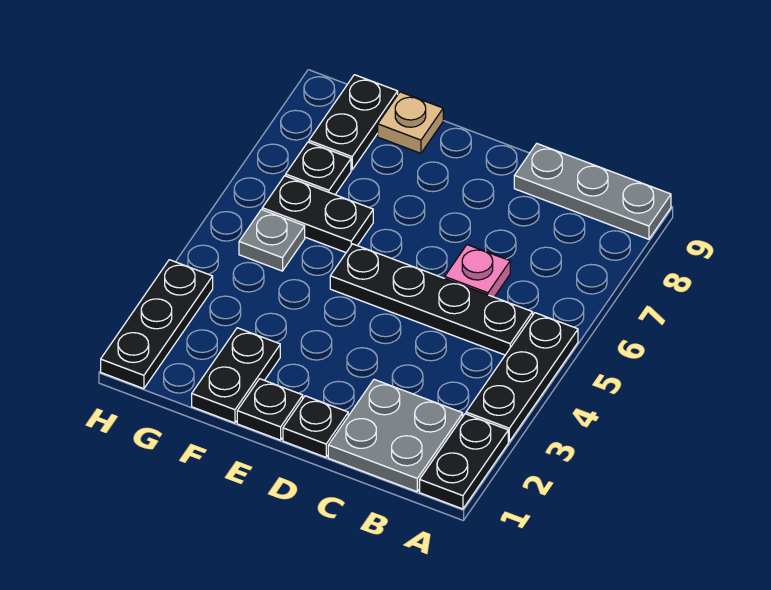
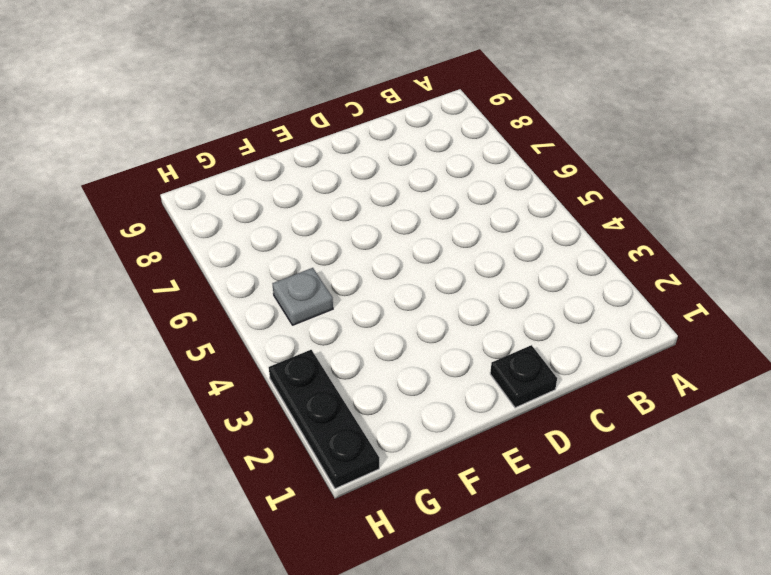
none -> black 1x2 plate [420,414,508,509]
none -> black 1x3 plate [466,313,578,441]
none -> grey 1x3 plate [514,144,671,239]

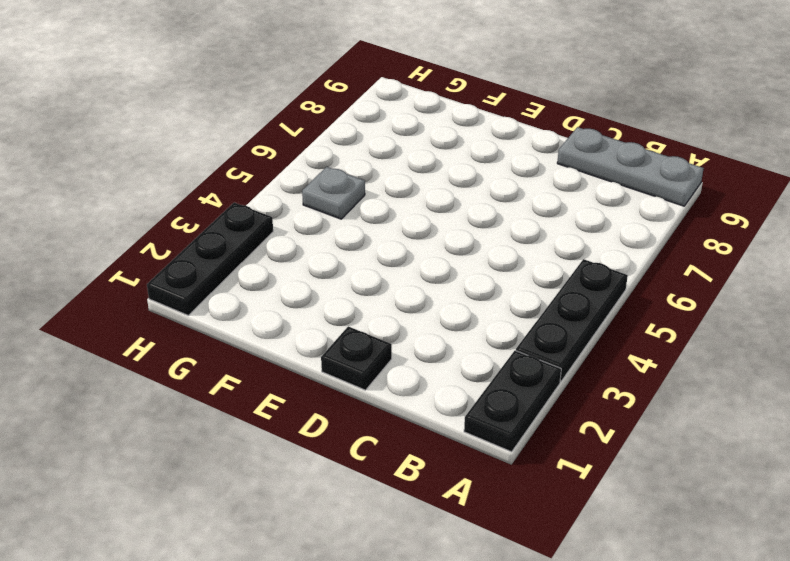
none -> grey 2x2 plate [328,380,463,492]
none -> black 1x4 plate [330,244,533,355]
none -> pink 1x1 plate [445,245,510,297]

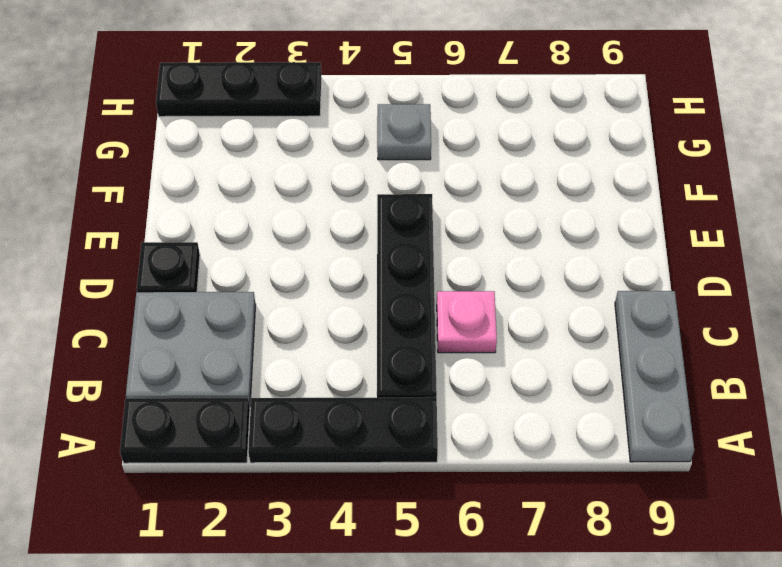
none -> black 1x1 plate [237,379,303,440]
none -> black 1x2 plate [192,328,280,423]
none -> black 1x2 plate [262,176,373,252]

